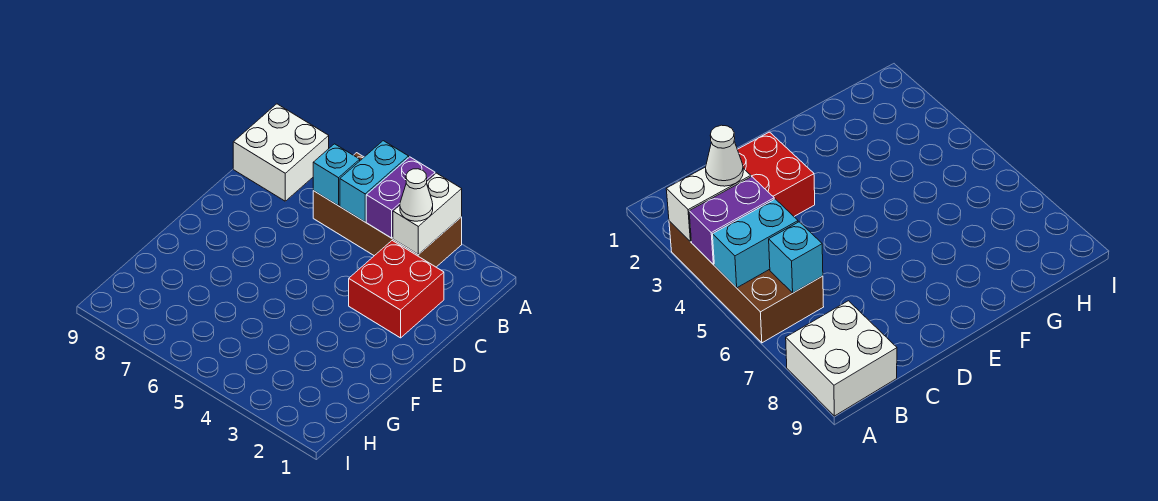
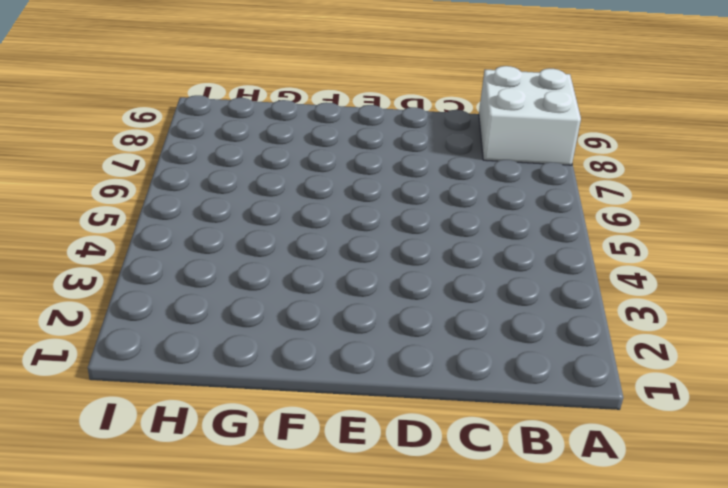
none -> brown 2x4 brick [313,153,462,267]
none -> red 2x2 brick [349,241,444,338]

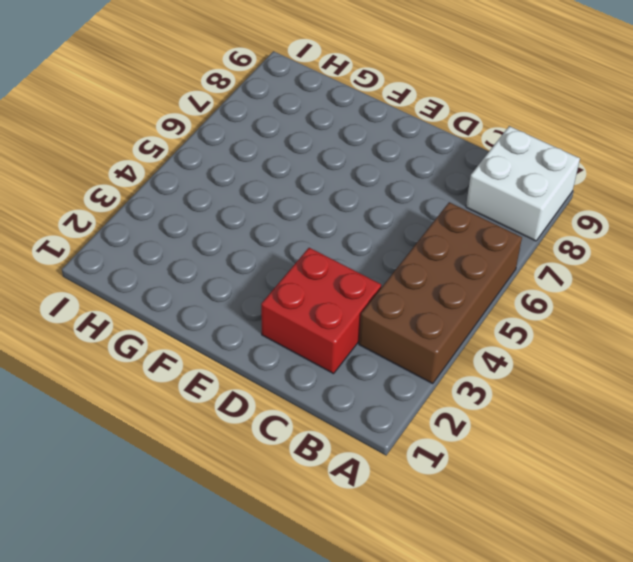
none -> white 1x2 brick [393,173,462,254]
none -> purple 1x2 brick [366,157,435,238]

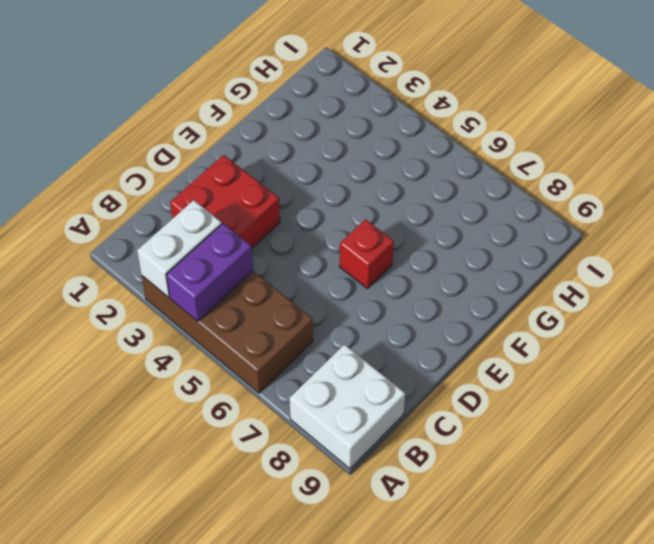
red 1x1 brick [340,219,394,289] -> none
none -> cyan 1x2 brick [340,141,409,222]
none -> cyan 1x1 brick [313,144,360,206]

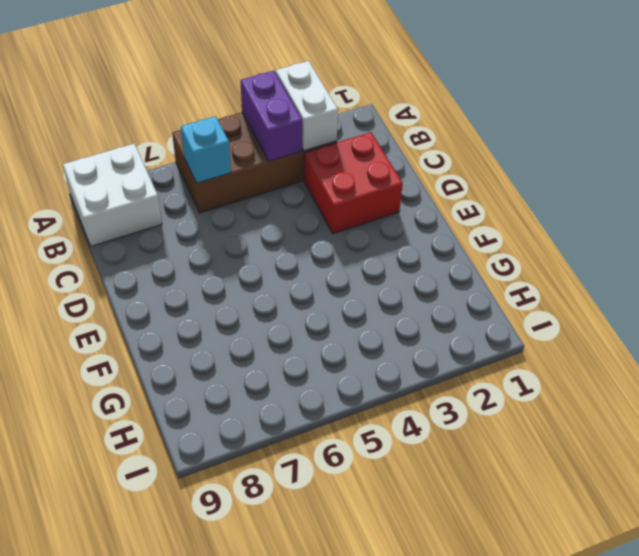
none -> cyan 1x2 brick [340,141,409,222]
none -> white 1x1 cone [400,169,433,221]

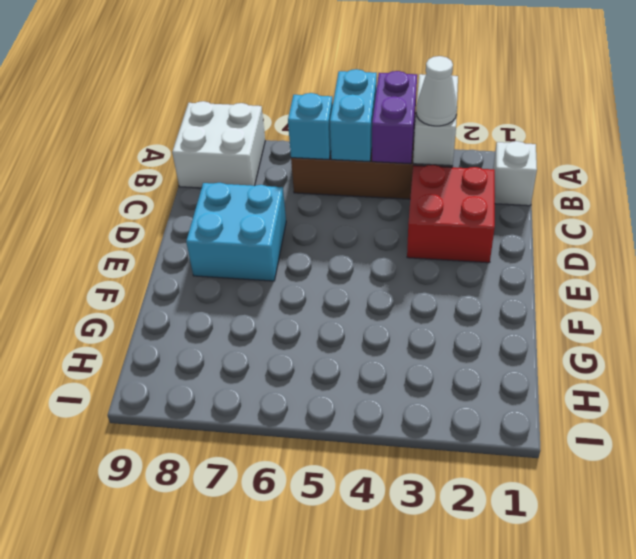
white 1x1 brick [493,141,537,206] -> none
cyan 2x2 brick [186,183,286,281] -> none

